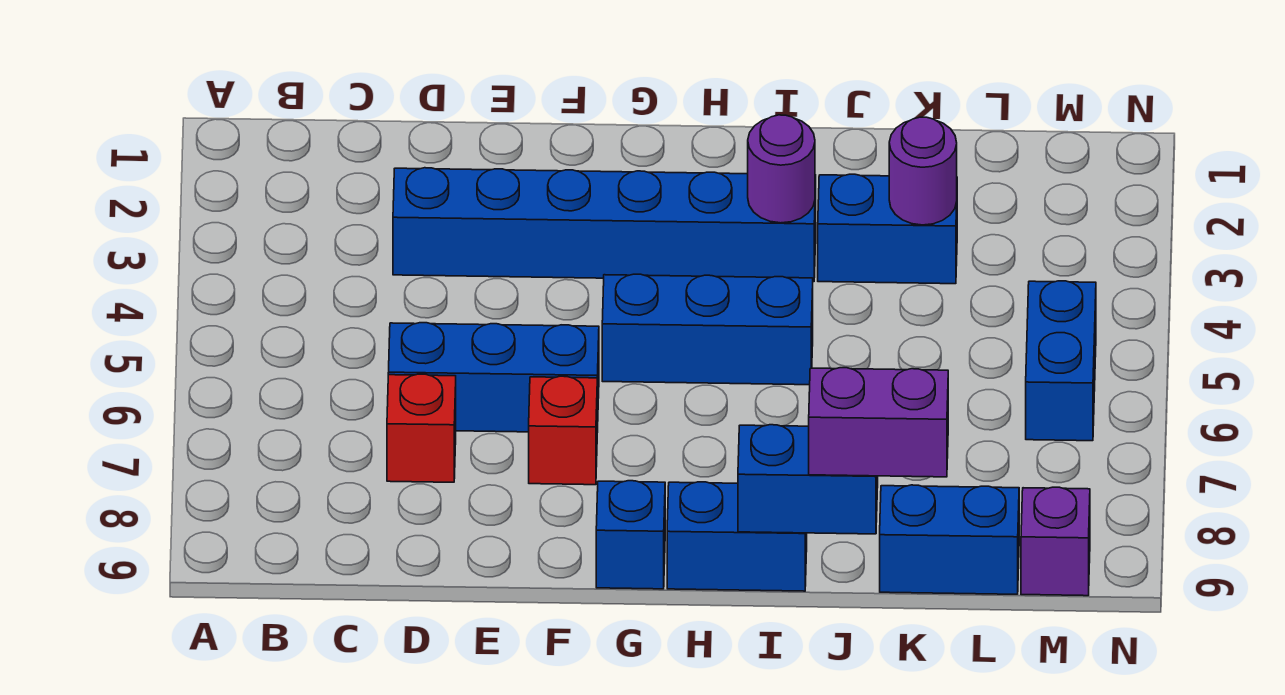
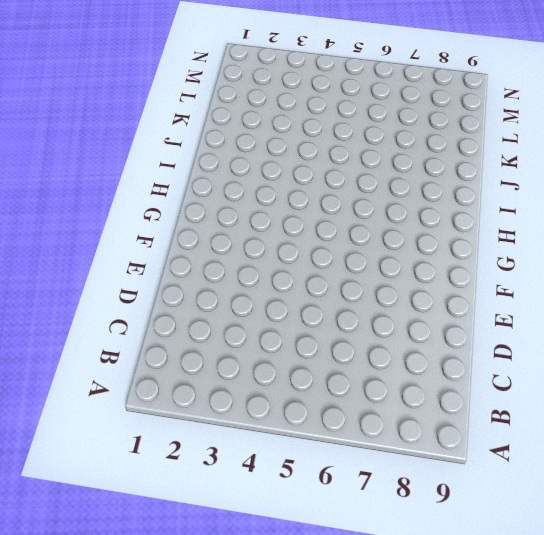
none -> blue 1x6 brick [393,168,816,282]
none -> blue 1x3 brick [388,323,599,432]
none -> red 1x1 brick [387,374,456,482]

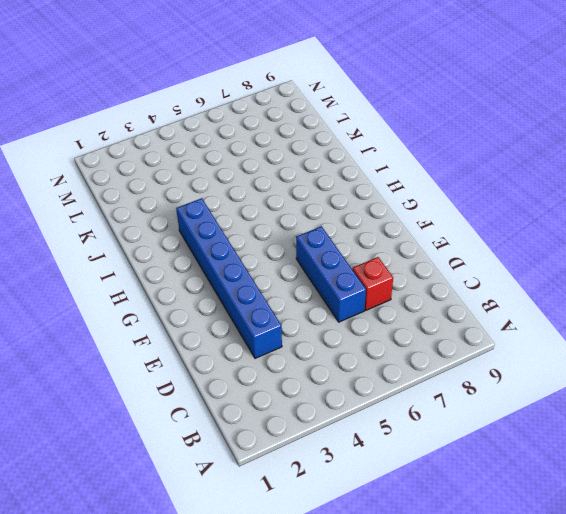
none -> red 1x1 brick [529,376,597,485]
none -> blue 1x3 brick [602,274,813,385]
none -> blue 1x1 brick [596,481,665,589]

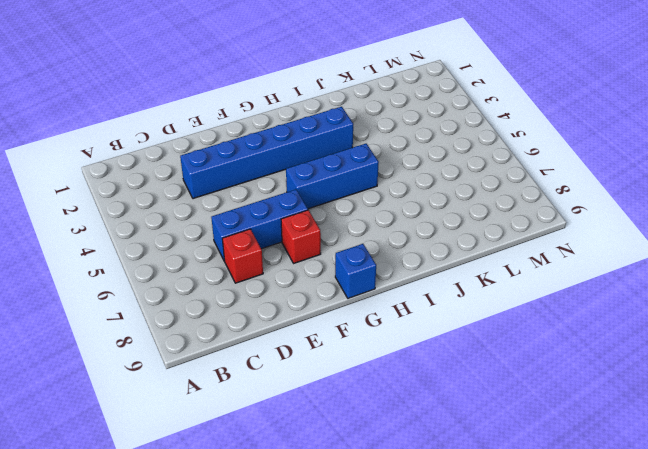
none -> blue 1x2 brick [667,482,807,591]
none -> blue 1x2 brick [818,174,957,284]
none -> blue 1x2 brick [880,485,1019,594]

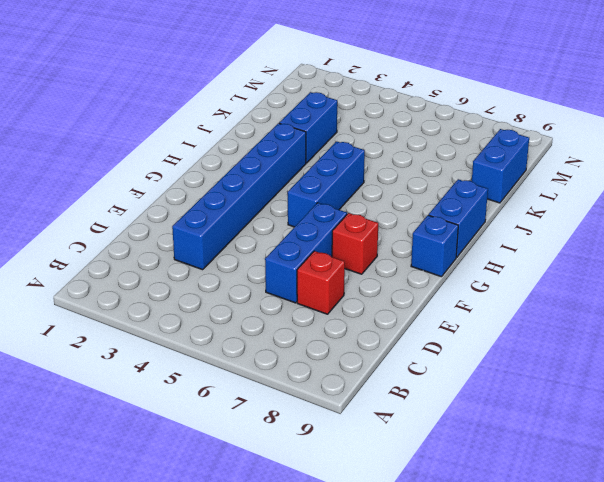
none -> blue 1x2 brick [1026,281,1096,441]
none -> purple 1x1 brick [1021,487,1090,596]
none -> purple 1x1 round brick [748,115,815,223]

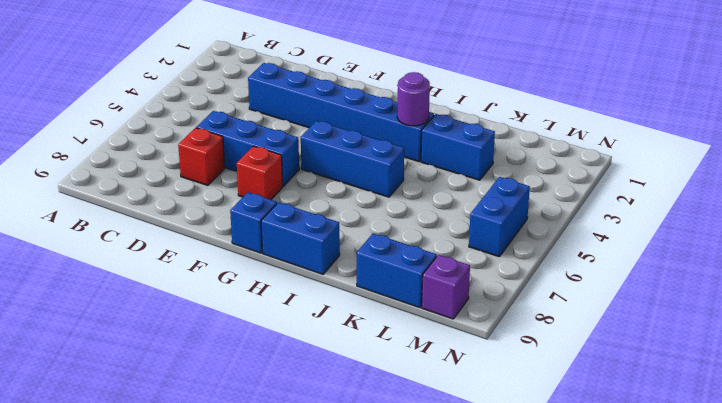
none -> blue 1x2 brick [738,425,878,534]
none -> purple 1x1 round brick [889,117,957,225]
none -> purple 1x2 brick [809,368,948,477]

